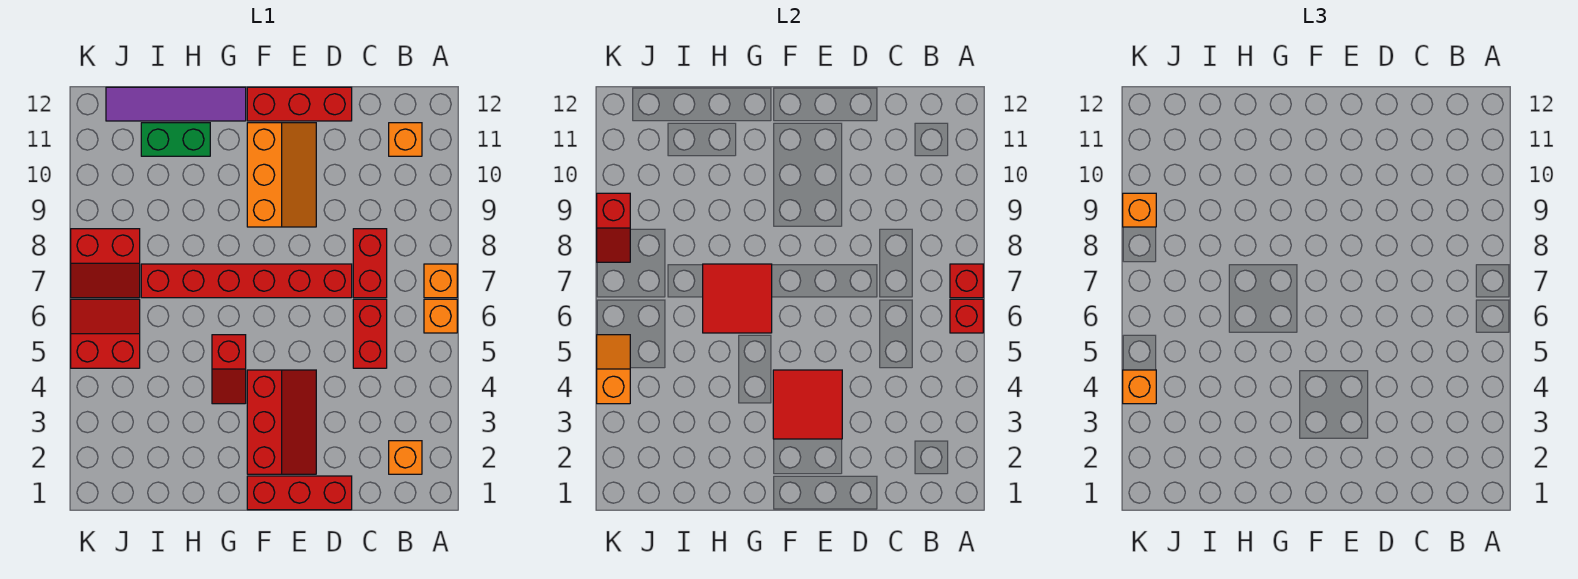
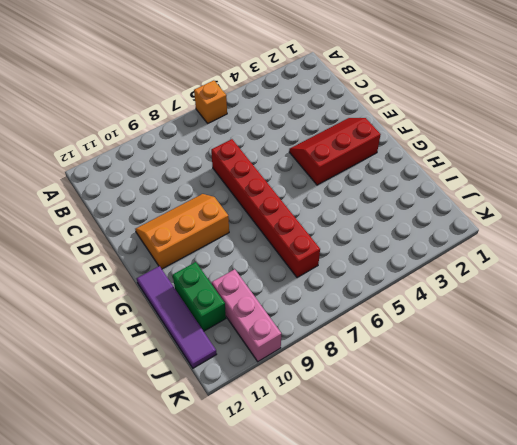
pink 1x3 brick [212,269,281,362] -> none
none -> orange 1x1 brick [424,264,457,298]
none -> orange 1x1 brick [389,441,422,474]
none -> orange 1x1 brick [389,123,422,156]

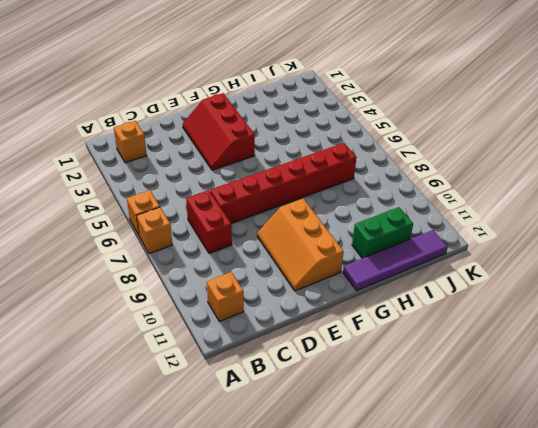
none -> red 1x2 brick [353,299,387,368]
none -> red 1x3 brick [247,476,352,510]
none -> red 1x3 brick [247,87,352,121]

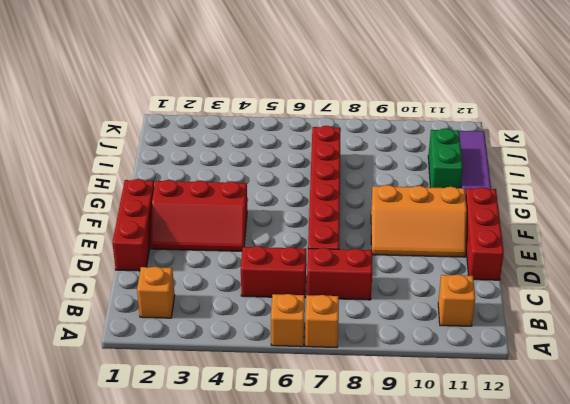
none -> red 1x2 slope [212,335,246,404]
none -> red 2x2 slope [71,299,140,368]
none -> red 2x2 slope [71,229,140,298]

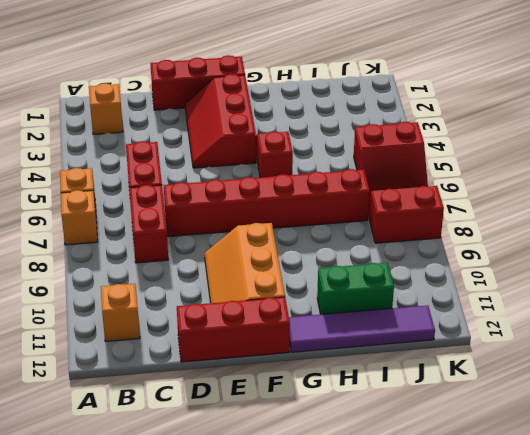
none -> red 1x1 brick [950,299,983,333]
none -> red 1x1 brick [950,264,983,298]
none -> red 2x2 tile [773,370,842,439]

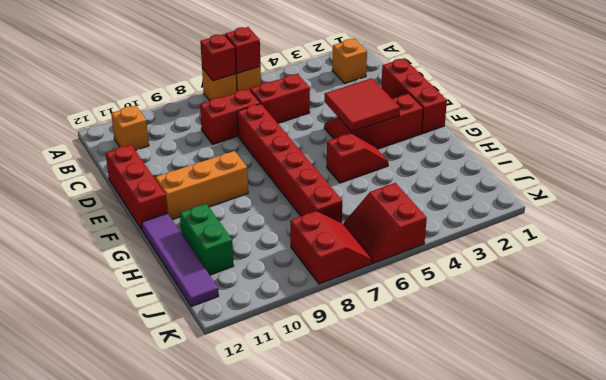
none -> red 2x2 tile [703,264,772,333]
none -> orange 1x2 slope [597,335,630,404]
none -> red 1x2 slope [597,193,630,262]

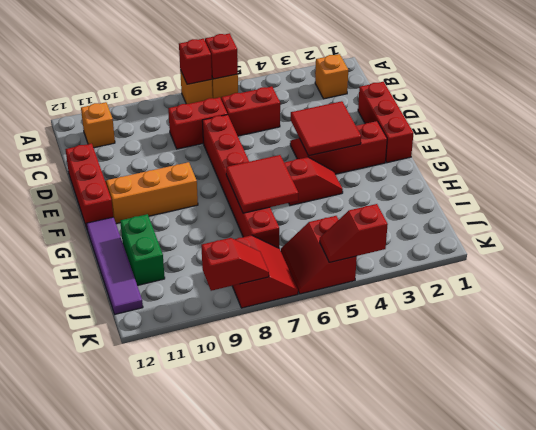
red 1x2 slope [320,204,388,262] -> orange 1x2 slope [597,335,630,404]
none -> orange 1x1 brick [1123,370,1156,404]
none -> orange 1x1 brick [1123,193,1156,227]

